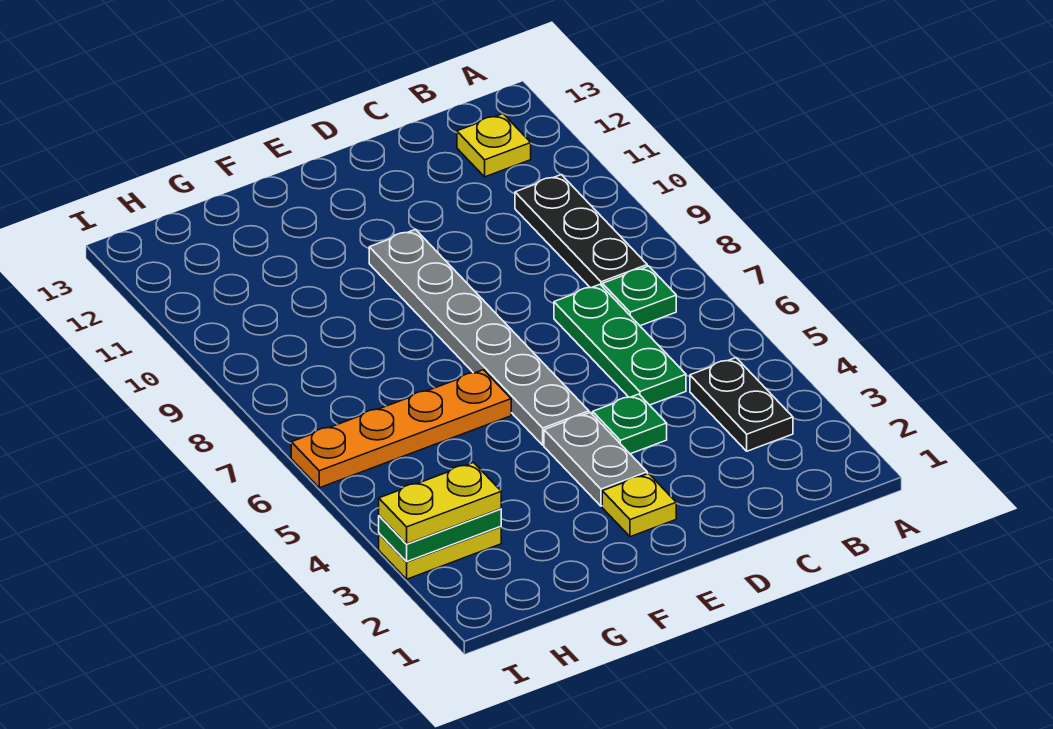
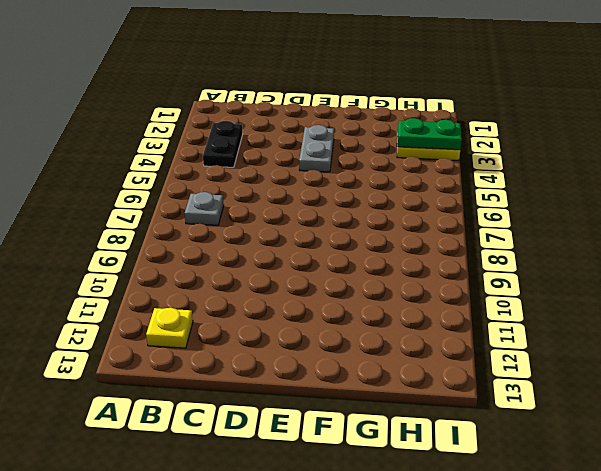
grey 1x1 plate [185,192,224,225] -> green 1x1 plate [602,266,676,326]
none -> black 1x3 plate [515,175,647,288]
none -> green 1x3 plate [554,285,686,405]
none -> green 1x1 plate [593,394,667,454]

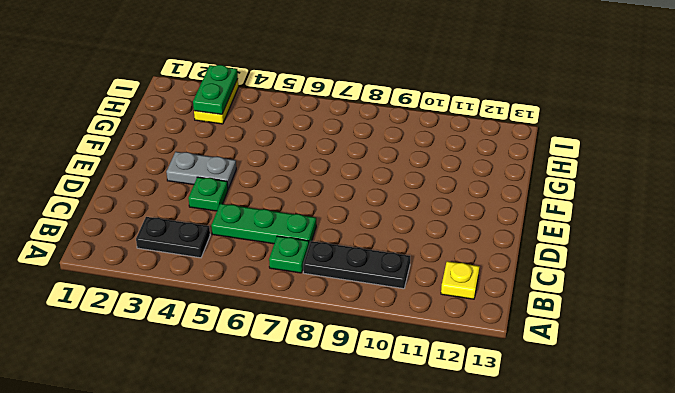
none -> yellow 1x1 plate [602,473,676,537]
none -> grey 1x6 plate [369,229,589,445]
none -> orange 1x4 plate [291,370,511,488]

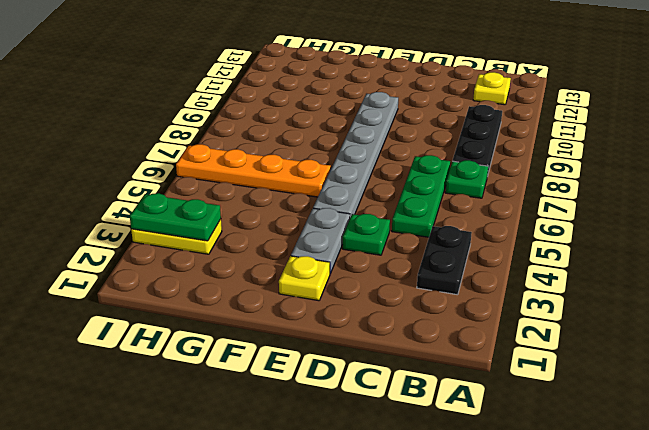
none -> yellow 1x2 plate [379,463,501,544]

